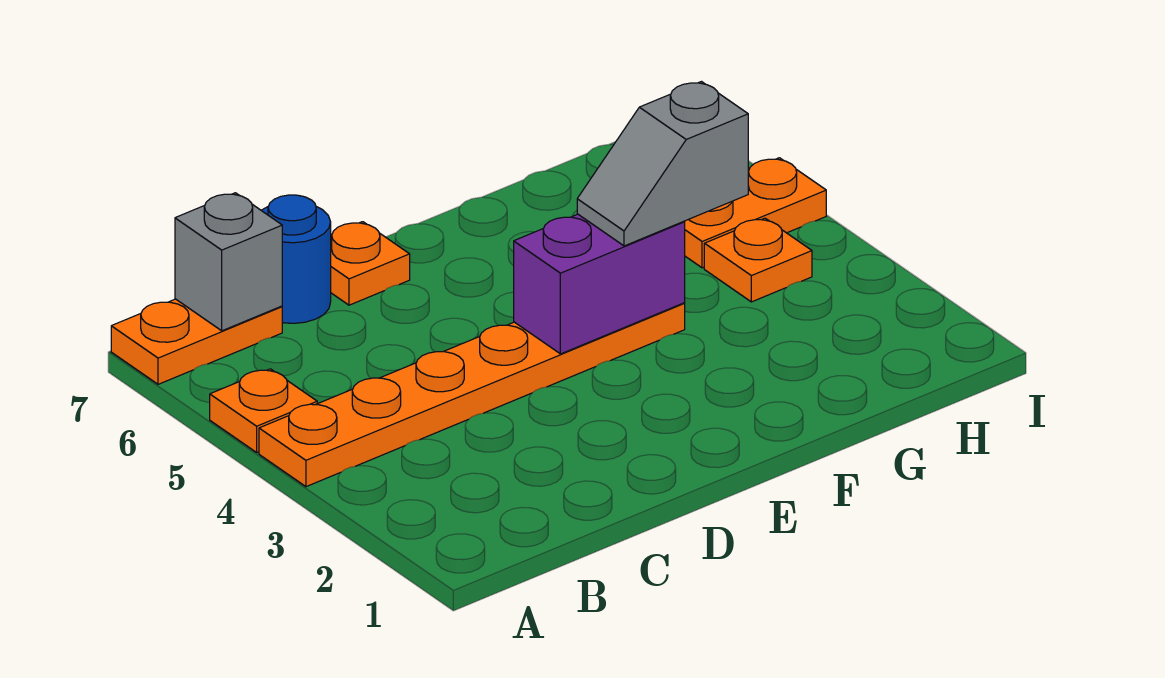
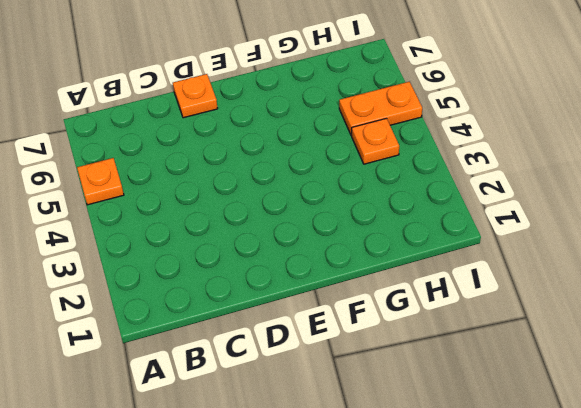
none -> orange 1x6 plate [259,303,685,487]
none -> orange 1x2 plate [111,299,282,384]

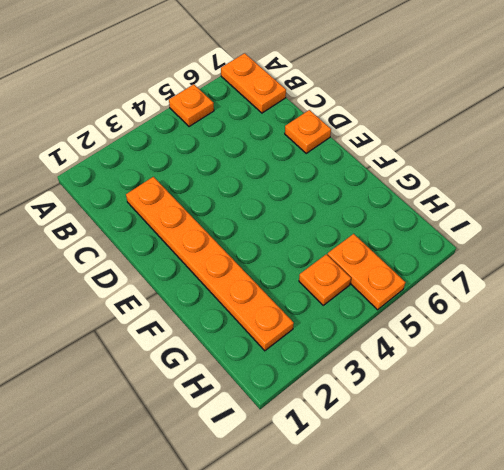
orange 1x6 plate [126,177,294,351] -> orange 1x6 plate moved to [259,303,685,487]
none -> blue 1x1 round brick [261,195,331,323]
none -> grey 1x1 brick [175,193,282,331]

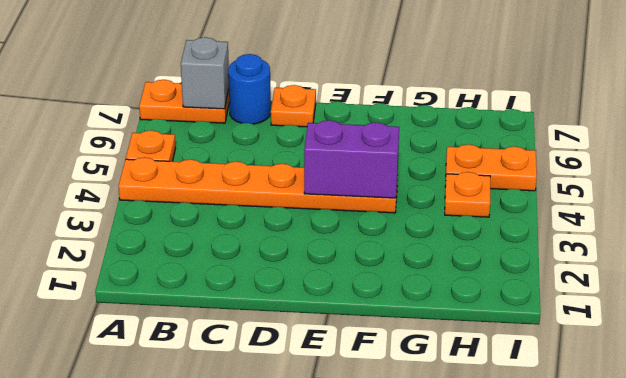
none -> grey 1x2 slope [577,82,748,246]

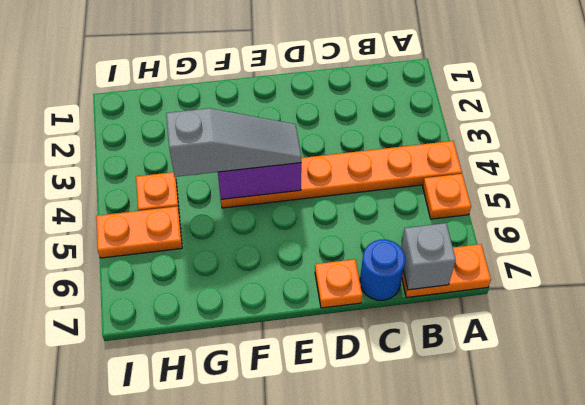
grey 1x3 slope [166,108,301,177] -> grey 1x2 slope [577,82,748,246]

